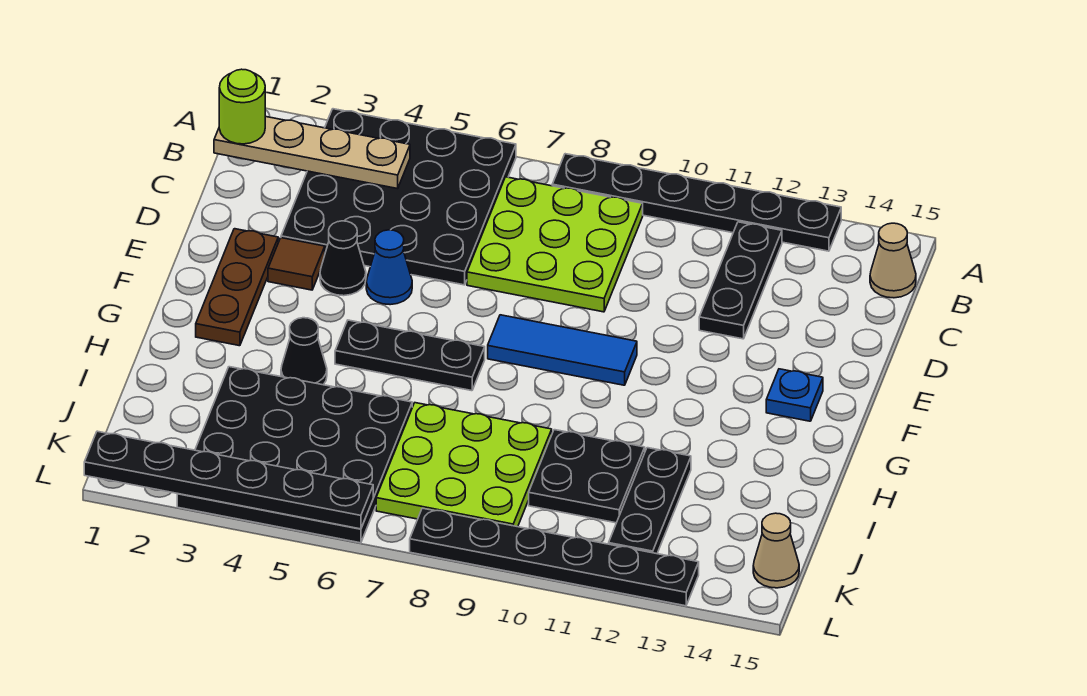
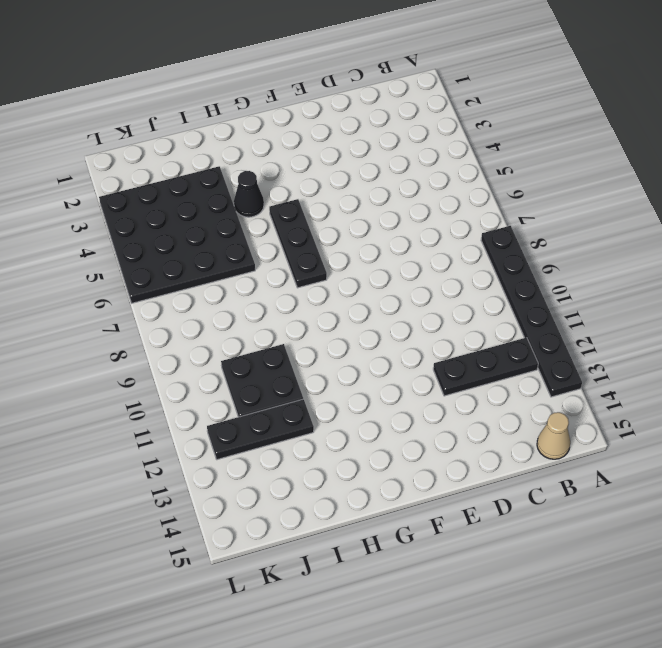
none -> black 4x4 plate [281,109,516,285]
none -> lime 3x3 plate [467,177,643,312]
none -> brown 1x3 plate [196,229,278,346]

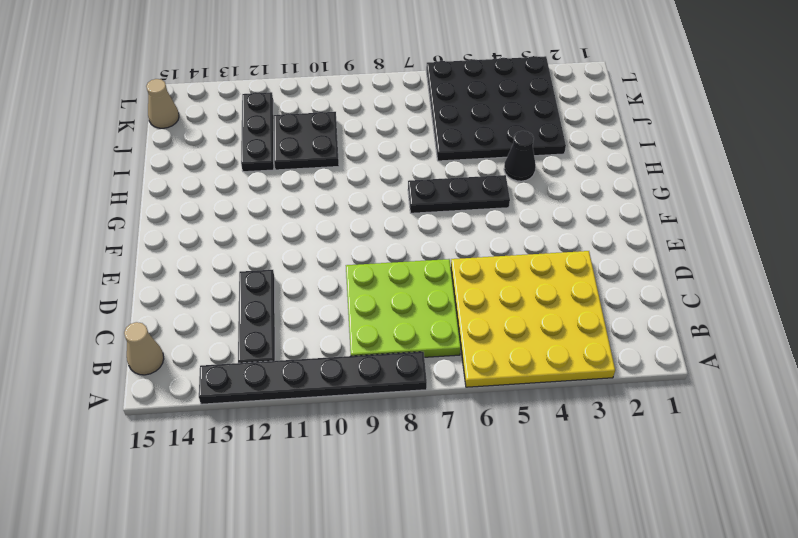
yellow 4x4 plate [451,251,615,387] -> black 4x4 plate [281,109,516,285]
none -> brown 1x3 plate [196,229,278,346]
none -> brown 1x1 tile [268,238,325,290]
none -> black 1x1 cone [320,221,366,296]

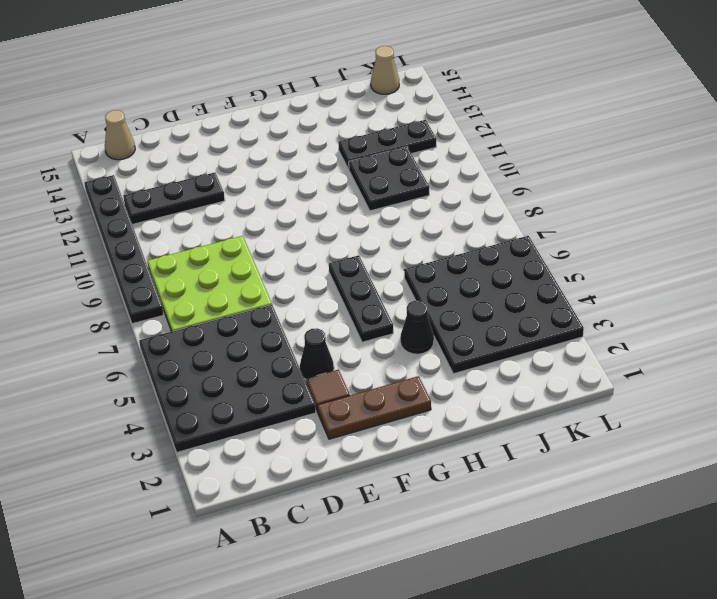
none -> blue 1x1 cone [366,230,412,305]
none -> blue 1x3 tile [488,315,637,385]
none -> blue 1x1 plate [766,369,823,421]

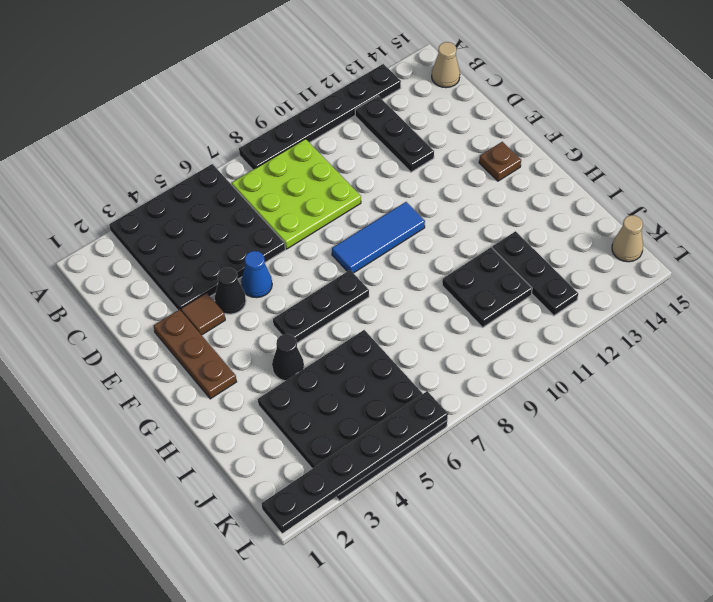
brown 1x1 plate [479,142,521,181] -> blue 1x1 plate [766,369,823,421]
none -> lime 3x3 plate [376,403,552,527]
none -> black 1x6 plate [410,508,699,606]
none -> tan 1x4 plate [214,116,410,189]

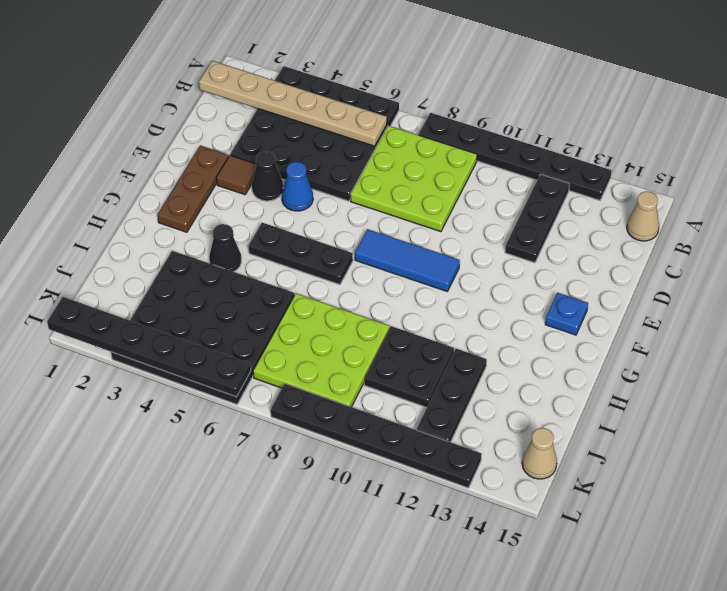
tan 1x6 plate [199,61,387,146] -> tan 1x4 plate [214,116,410,189]
none -> lime 1x1 round brick [219,69,265,144]

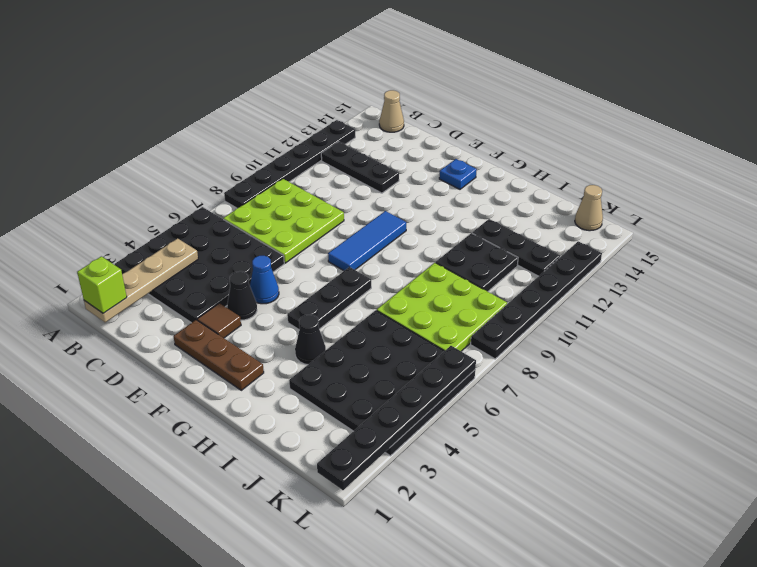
lime 1x1 brick [77,256,127,313] -> lime 1x1 round brick [219,69,265,144]

